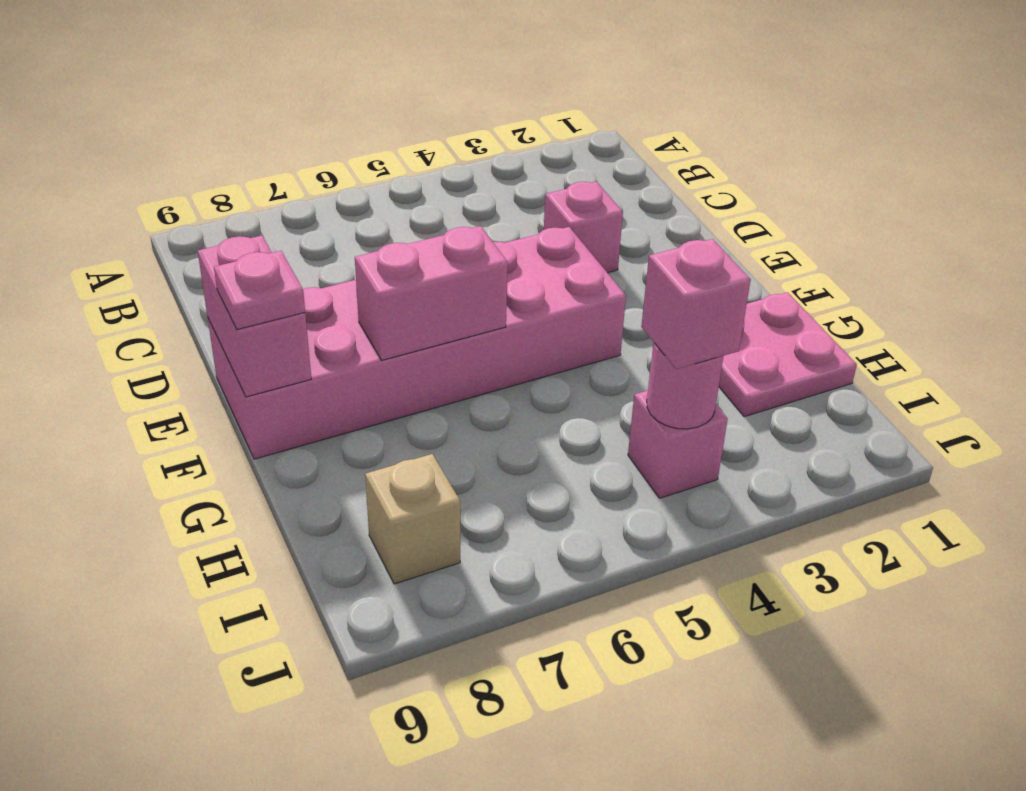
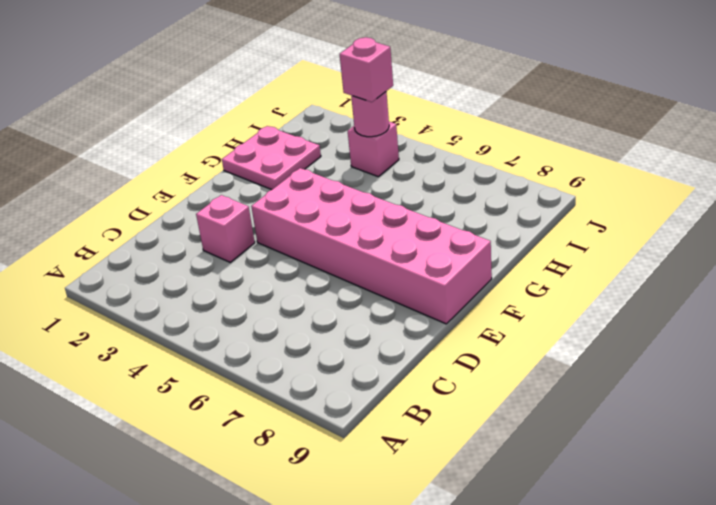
none -> tan 1x1 brick [365,454,460,584]
none -> pink 1x2 brick [198,236,311,397]

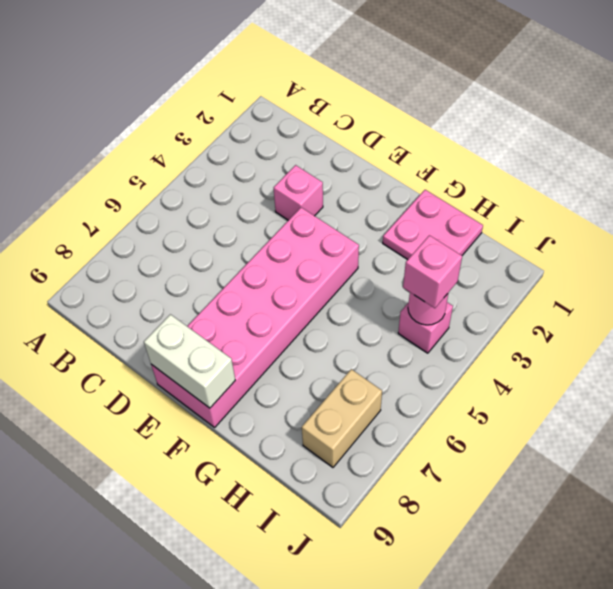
white 1x2 brick [144,314,235,408] -> pink 1x2 brick [198,236,311,397]
tan 1x2 brick [302,369,382,467] -> tan 1x1 brick [365,454,460,584]
none -> pink 1x2 brick [355,226,508,360]
none -> pink 1x1 plate [214,251,305,330]

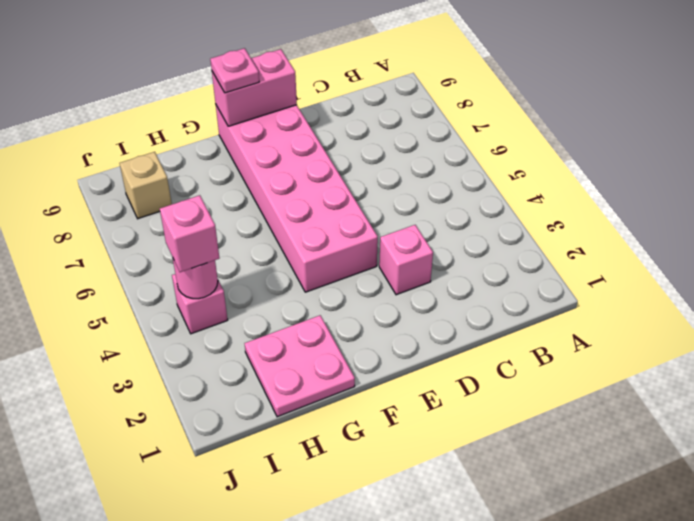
none -> pink 1x2 brick [355,226,508,360]

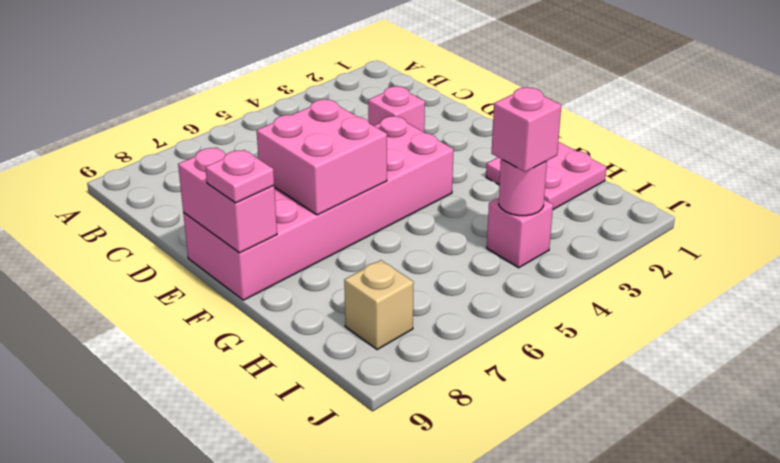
pink 2x2 brick [257,99,387,215] -> pink 1x2 brick [355,226,508,360]

